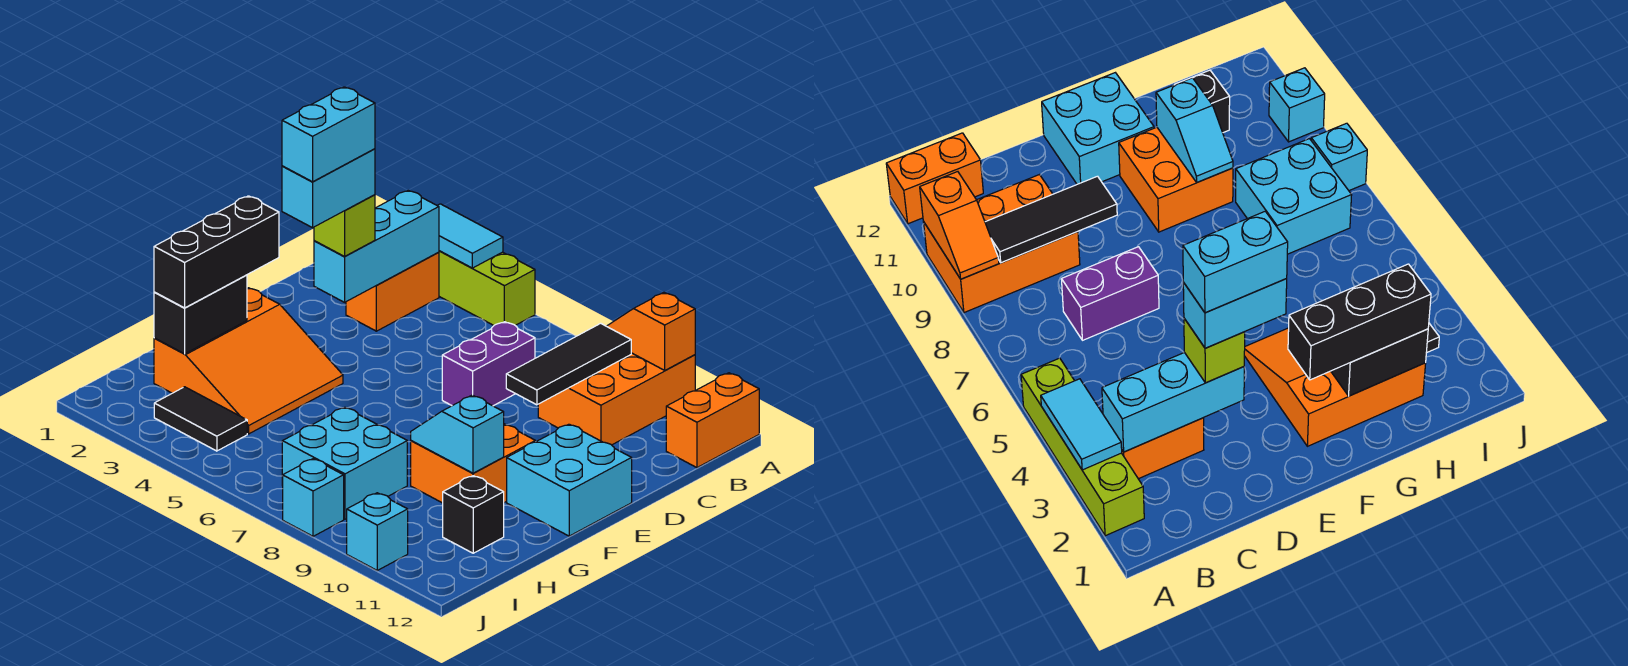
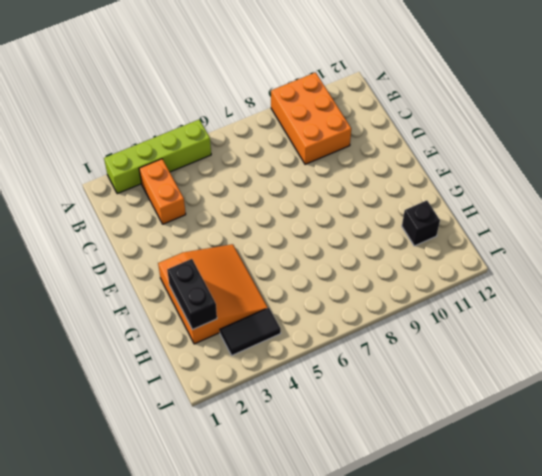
none -> orange 1x2 brick [666,373,759,468]
none -> purple 1x2 brick [442,322,535,406]
none -> cyan 2x2 brick [507,424,632,536]

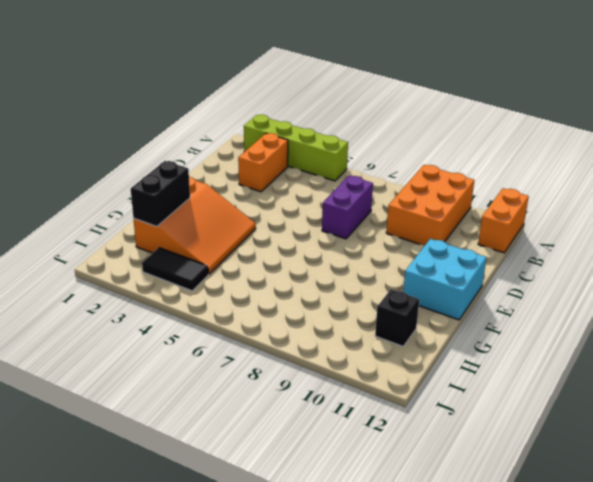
none -> orange 2x2 brick [411,424,535,503]
none -> cyan 2x2 brick [282,407,407,519]
none -> cyan 1x1 brick [283,459,344,536]

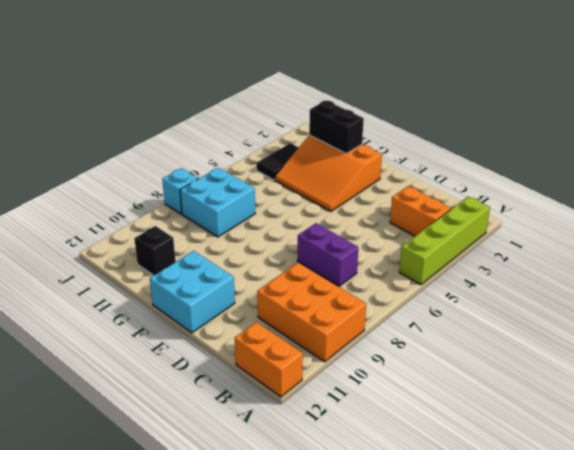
none -> orange 2x2 brick [411,424,535,503]
none -> cyan 1x1 brick [347,493,408,570]
none -> cyan 1x2 tile [437,204,503,268]

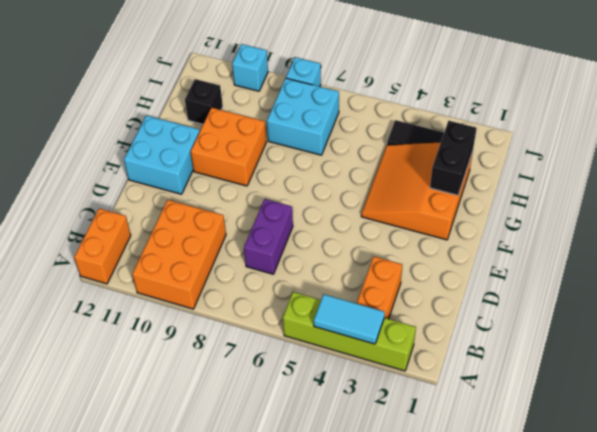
none -> orange 1x2 slope [607,292,695,370]
none -> cyan 1x3 brick [314,190,439,302]
none -> black 1x3 tile [506,323,631,405]

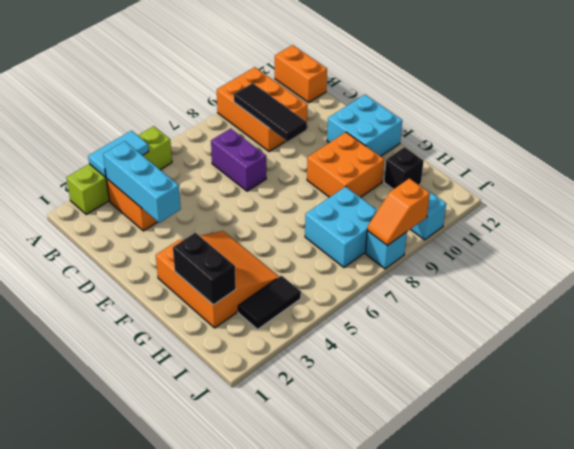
orange 1x2 slope [367,178,430,246] -> orange 1x2 slope moved to [607,292,695,370]
none -> cyan 1x2 slope [411,395,504,473]
none -> lime 1x1 brick [314,195,375,256]
none -> black 1x3 brick [154,196,279,308]

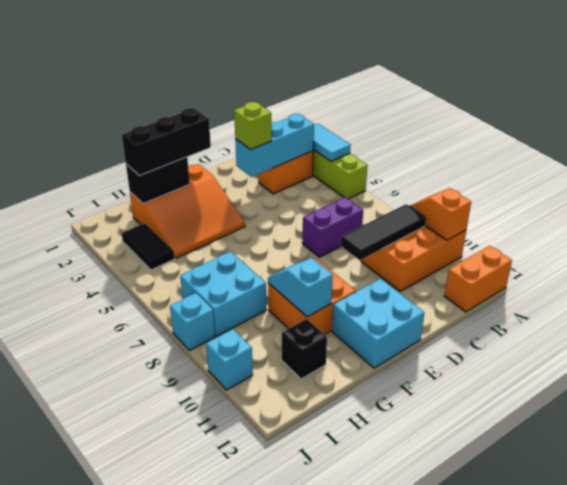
none -> cyan 1x2 brick [282,149,375,228]
none -> cyan 1x2 brick [282,87,375,182]

